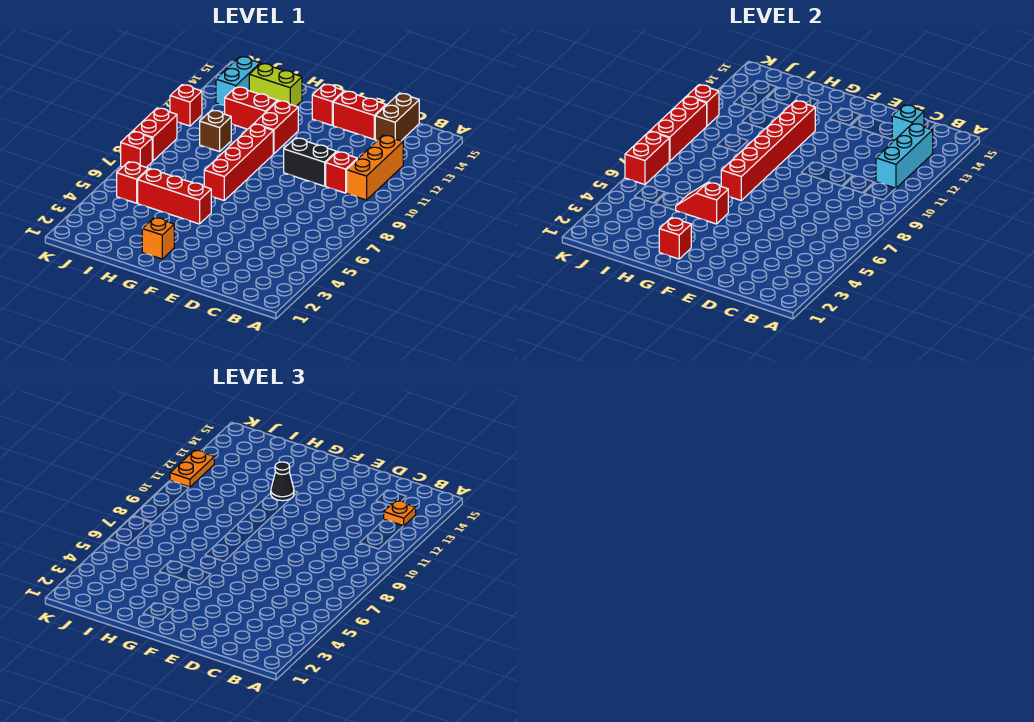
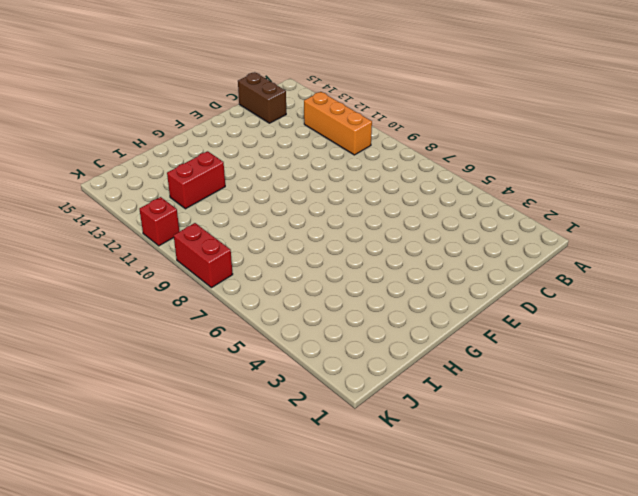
none -> red 1x1 brick [326,152,357,193]
none -> black 1x2 brick [284,138,336,186]
none -> red 1x2 brick [333,91,386,139]

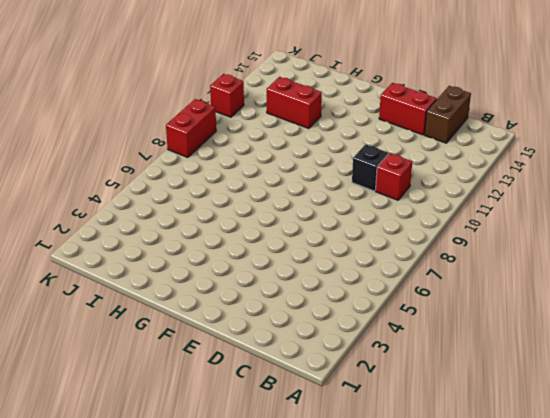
black 1x1 brick [352,144,388,191] -> black 1x2 brick [284,138,336,186]
none -> orange 1x3 brick [347,135,403,200]
none -> red 1x1 brick [312,84,344,125]
none -> orange 1x1 brick [142,218,174,259]

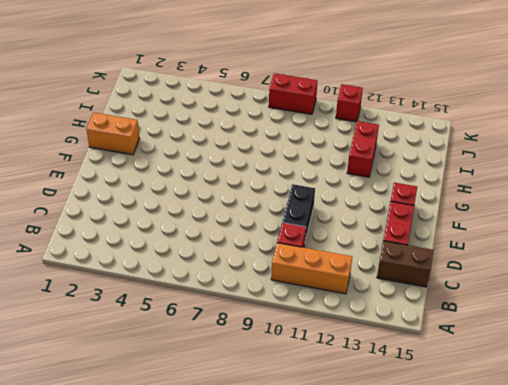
orange 1x2 brick [87,112,140,155] -> orange 1x1 brick [142,218,174,259]
none -> red 1x3 brick [138,169,211,224]
none -> red 1x4 brick [204,124,273,200]
none -> red 1x2 brick [254,101,298,154]

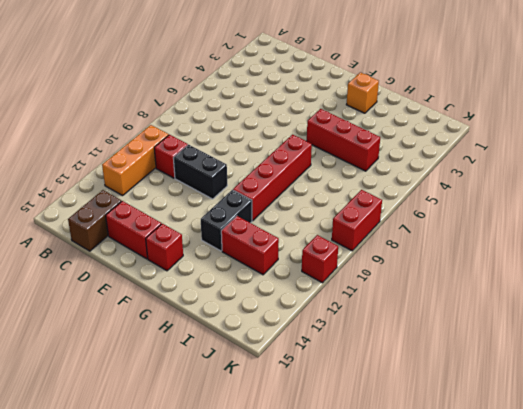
black 1x2 brick [201,190,252,251] -> red 1x2 brick [254,101,298,154]
none -> lime 1x2 brick [249,63,302,106]
none -> brown 1x1 brick [200,110,231,152]
none -> red 1x1 brick [117,162,148,203]

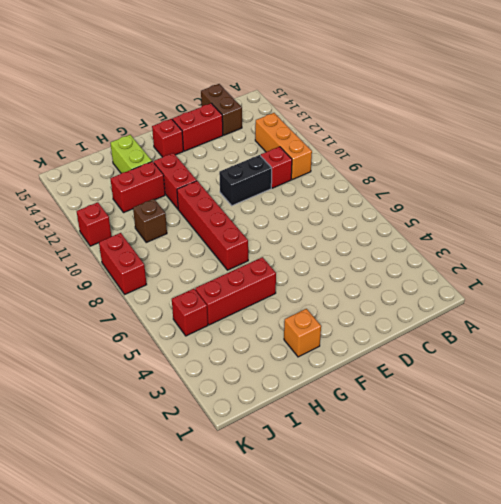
lime 1x2 brick [110,135,152,173] -> lime 1x2 brick turned to [249,63,302,106]
none -> cyan 1x2 brick [216,56,260,106]
none -> red 1x1 brick [121,131,152,167]
none -> cyan 1x3 brick [876,123,933,188]

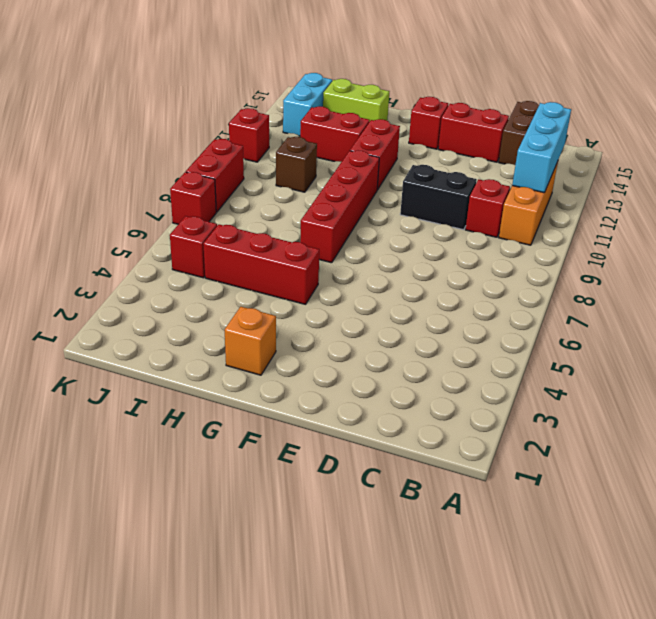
none -> cyan 1x1 brick [892,105,924,140]
none -> red 1x1 brick [659,218,691,259]
none -> red 1x2 slope [676,182,728,224]

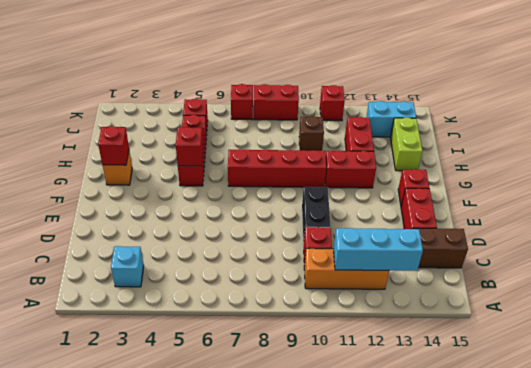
cyan 1x1 brick [111,246,144,287] -> cyan 1x1 brick moved to [892,105,924,140]
none -> red 1x6 brick [721,101,815,200]
none -> red 1x2 brick [625,131,669,185]
none -> red 1x3 brick [650,96,707,161]

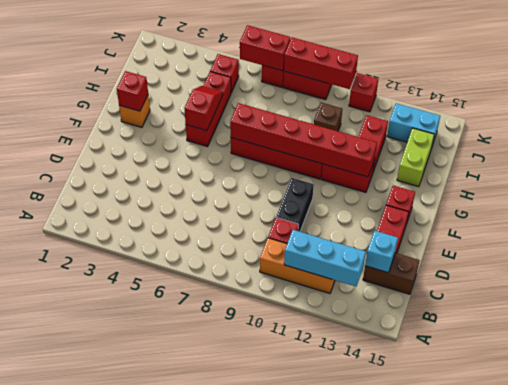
none -> red 1x1 brick [687,85,719,126]
none -> orange 1x1 plate [384,501,416,526]
none -> black 1x1 cone [271,462,294,501]

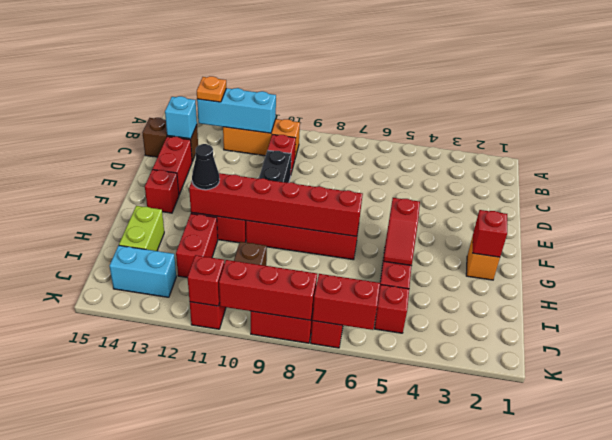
none -> orange 1x2 plate [170,450,214,487]

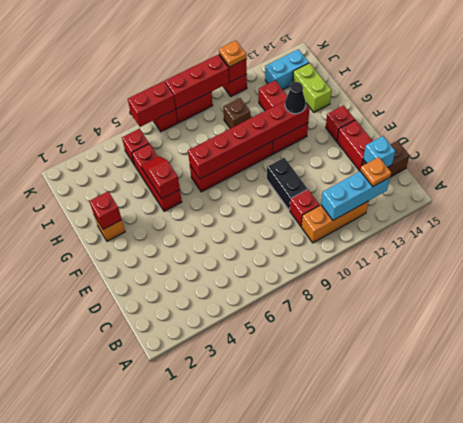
orange 1x1 plate [219,41,246,67] -> orange 1x2 plate [170,450,214,487]

